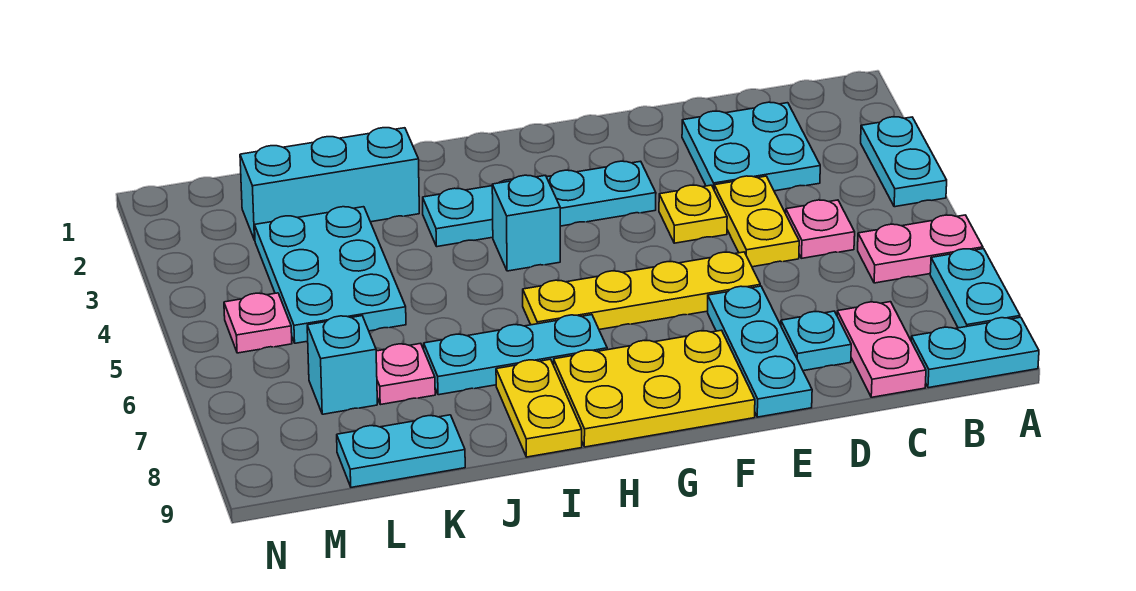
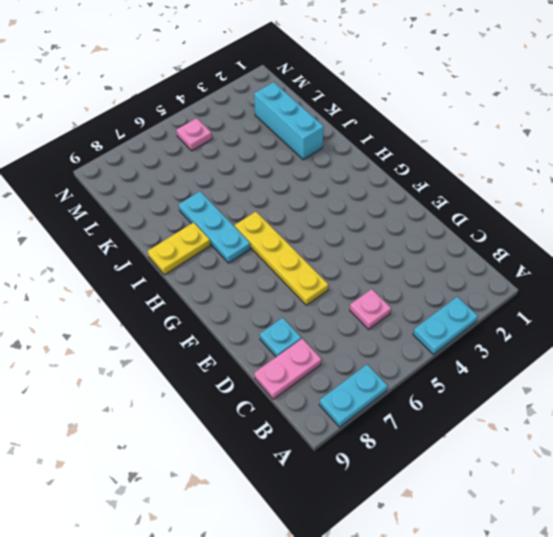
none -> pink 1x2 plate [858,215,983,283]
none -> cyan 1x2 plate [911,317,1039,388]
none -> cyan 2x2 plate [682,102,820,191]

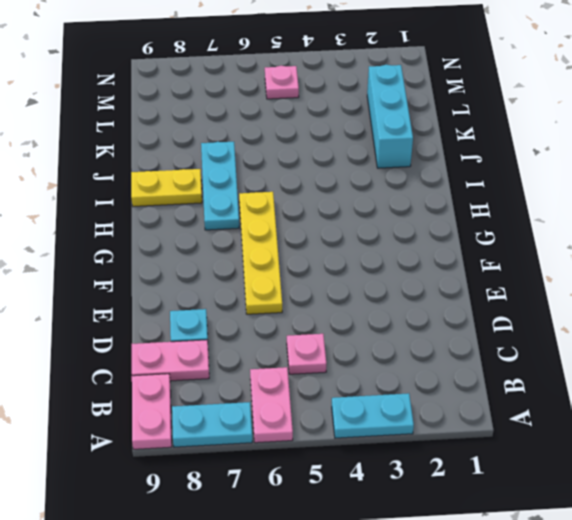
pink 1x2 plate [132,374,172,449] -> cyan 1x2 plate [911,317,1039,388]
none -> cyan 2x2 plate [682,102,820,191]
none -> yellow 1x2 plate [714,176,799,267]
none -> yellow 1x1 plate [659,185,727,243]

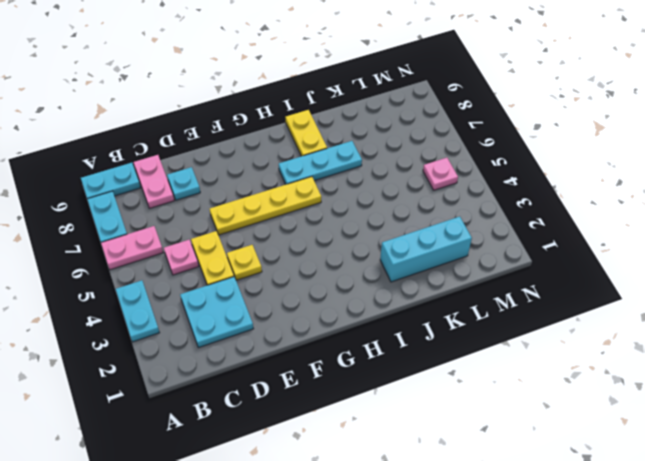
none -> cyan 1x3 plate [708,286,812,417]
none -> cyan 1x4 plate [423,161,656,247]
none -> yellow 2x3 plate [554,330,755,447]

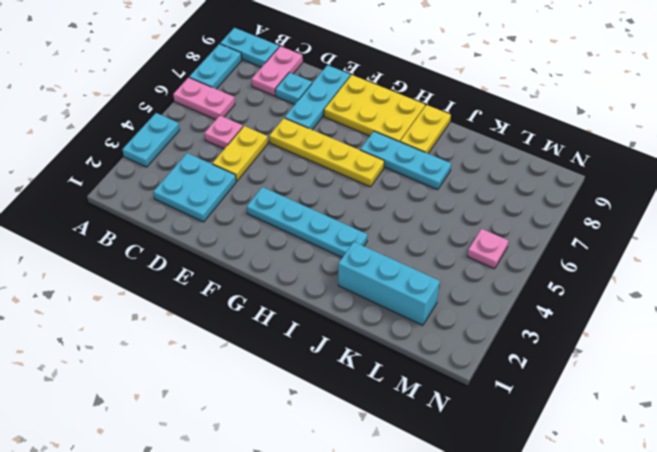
none -> yellow 1x1 plate [659,185,727,243]
none -> cyan 1x1 brick [492,175,560,271]
none -> cyan 2x3 plate [255,207,406,343]

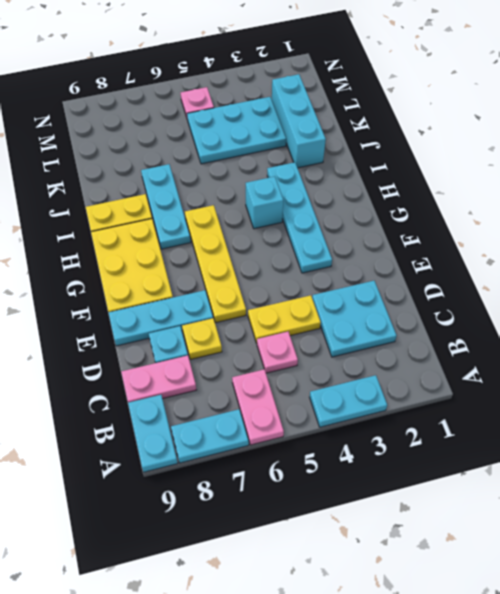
yellow 1x1 plate [182,318,222,359] -> yellow 1x1 plate moved to [659,185,727,243]
none -> pink 1x1 plate [376,343,435,405]
none -> cyan 1x2 plate [337,415,465,487]
none -> cyan 1x1 brick [307,316,377,414]

